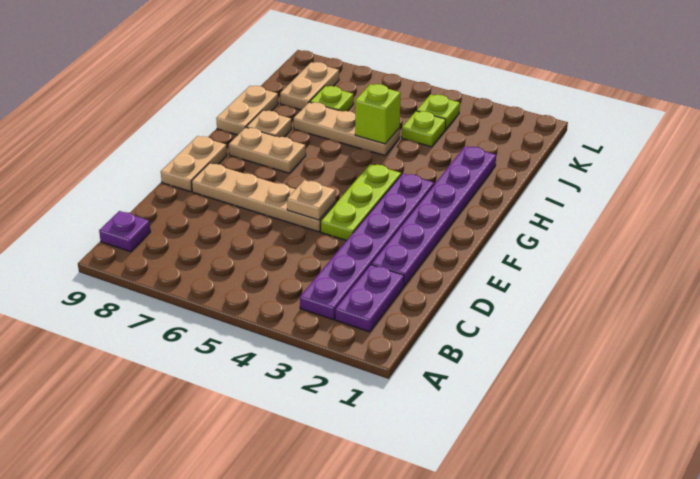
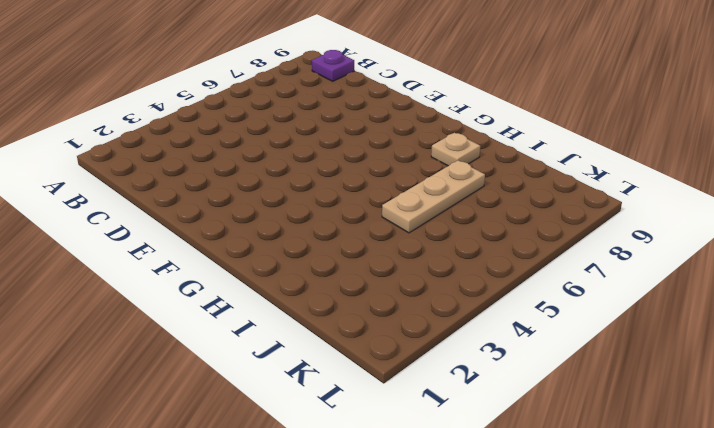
none -> purple 1x2 plate [335,265,404,332]
none -> purple 1x6 plate [300,173,434,320]
none -> purple 1x6 plate [371,146,496,286]

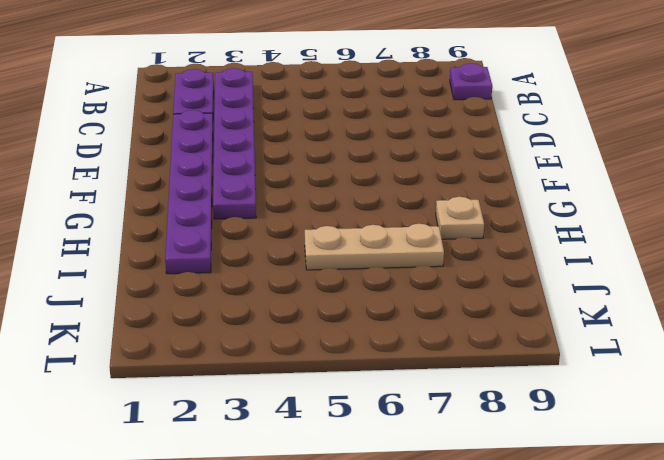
none -> lime 1x3 plate [321,164,401,241]
none -> tan 1x4 plate [192,163,336,232]
none -> tan 1x2 plate [161,136,227,192]

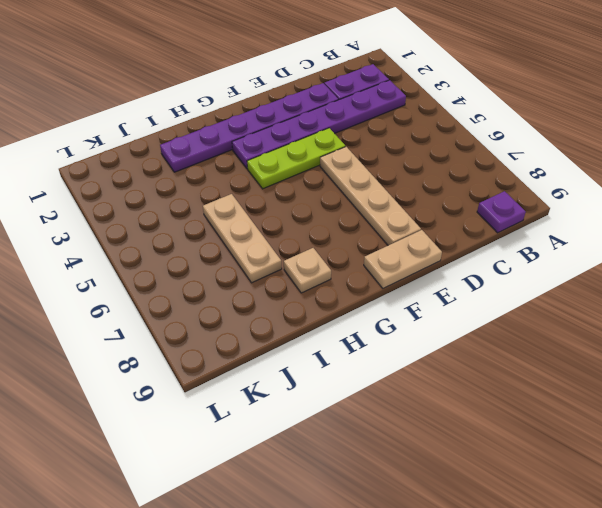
none -> tan 1x2 plate [229,127,306,173]
none -> tan 1x2 plate [216,86,278,135]
none -> lime 1x1 plate [402,111,446,147]

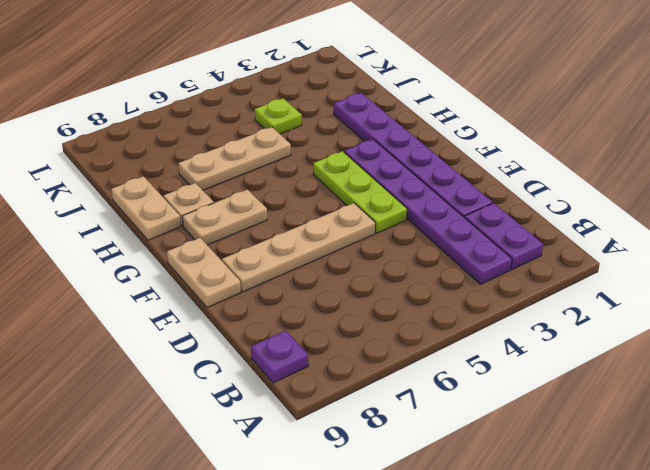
none -> lime 1x1 plate [310,86,353,112]
none -> tan 1x2 plate [280,62,339,110]
none -> lime 1x1 plate [417,94,460,129]

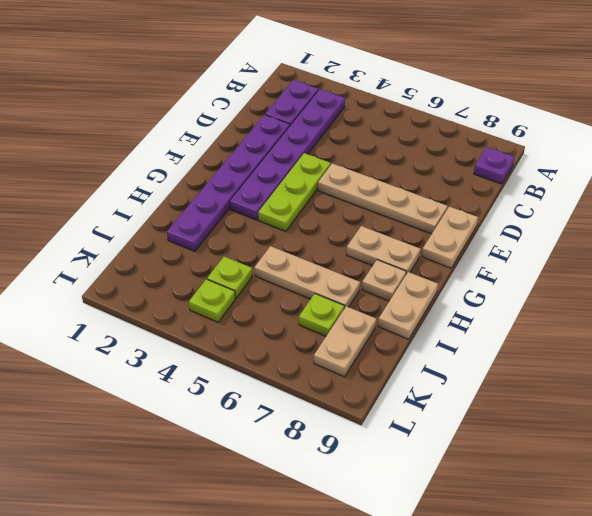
none -> tan 1x1 plate [287,180,336,220]
none -> lime 1x1 brick [355,84,401,144]

